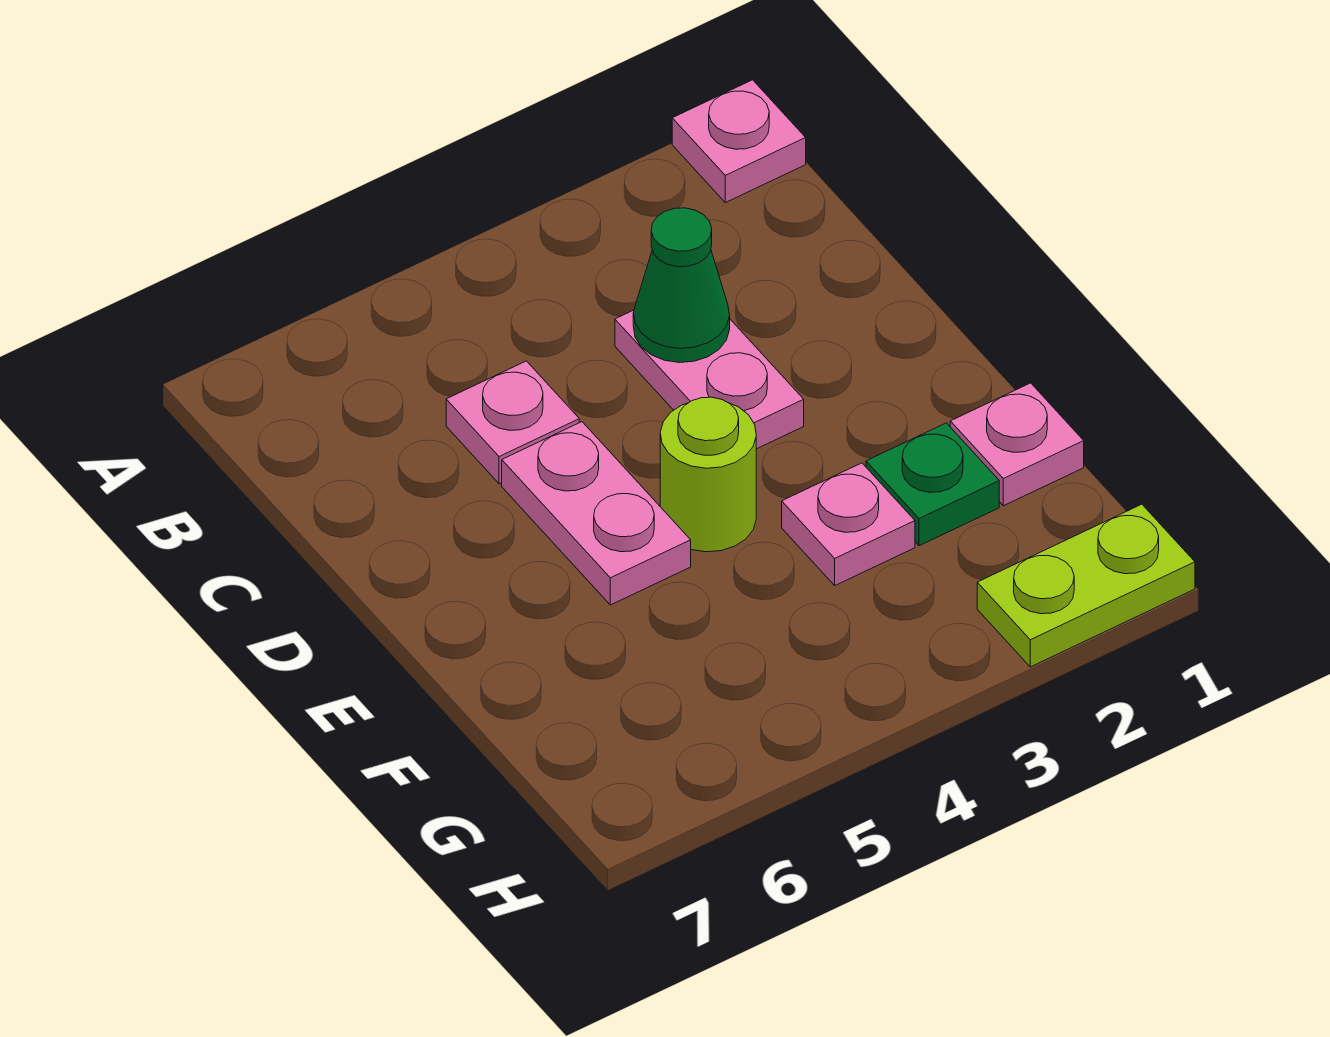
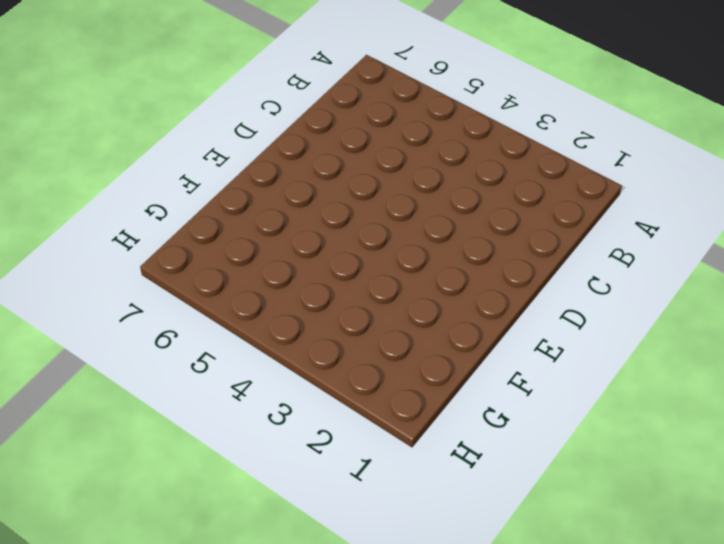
none -> pink 1x1 plate [672,80,806,203]
none -> pink 1x2 plate [615,310,804,449]

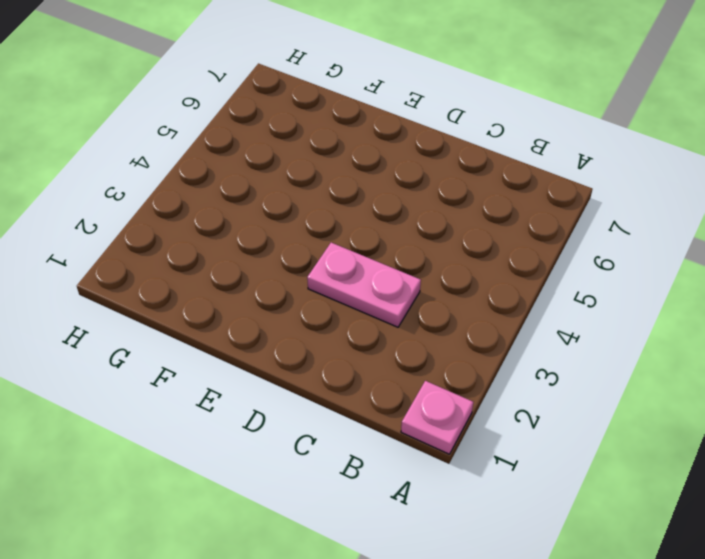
none -> pink 1x1 plate [446,361,579,484]
none -> pink 1x2 plate [502,422,691,605]

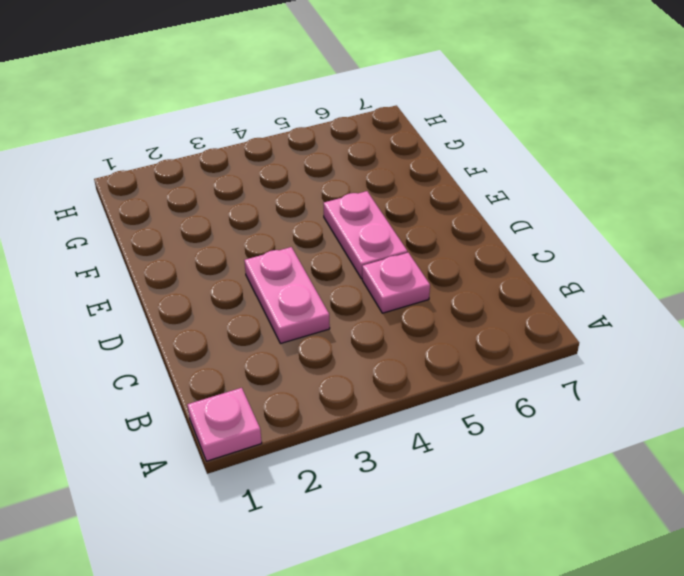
none -> lime 1x1 round brick [660,397,756,552]
none -> pink 1x1 plate [950,383,1084,506]

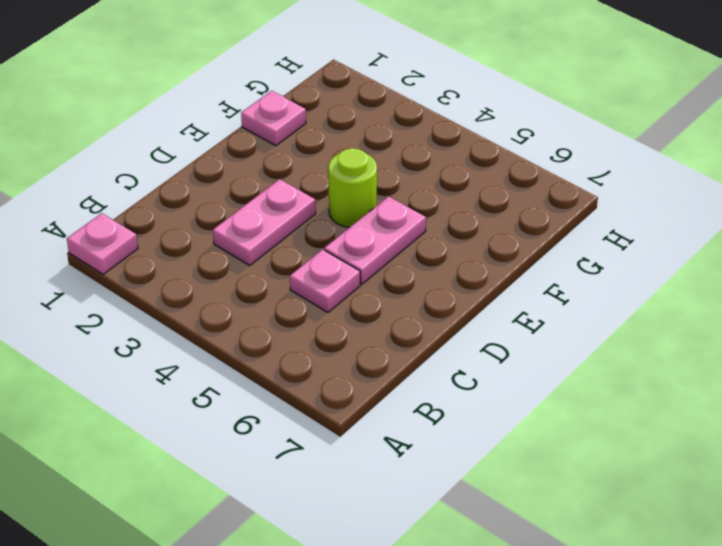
none -> green 1x1 plate [866,423,999,546]
none -> pink 1x1 plate [782,463,915,585]

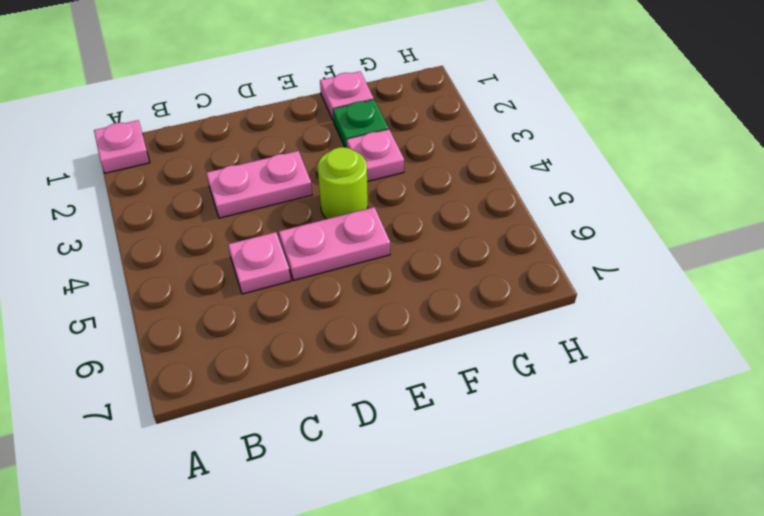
none -> lime 1x2 plate [977,504,1195,667]
none -> green 1x1 cone [633,208,730,363]

